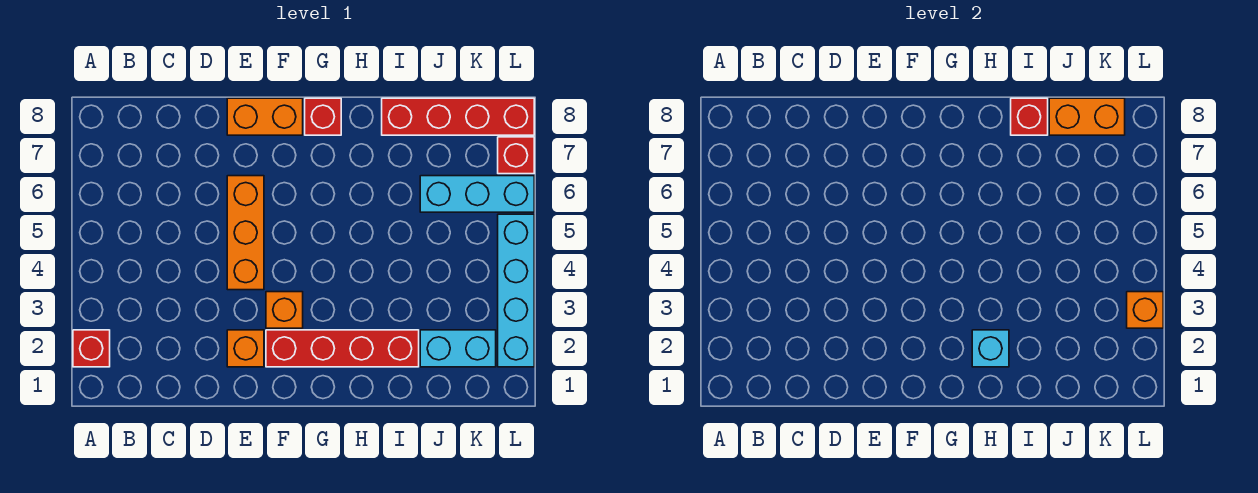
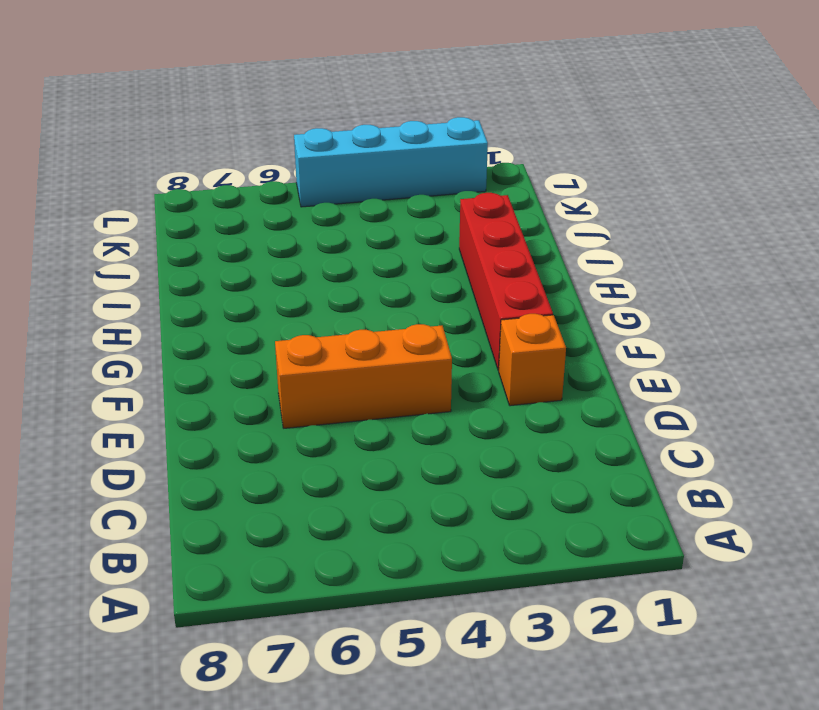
none -> red 1x1 brick [73,330,110,367]
none -> orange 1x2 brick [227,98,303,135]
none -> orange 1x1 brick [266,292,303,328]

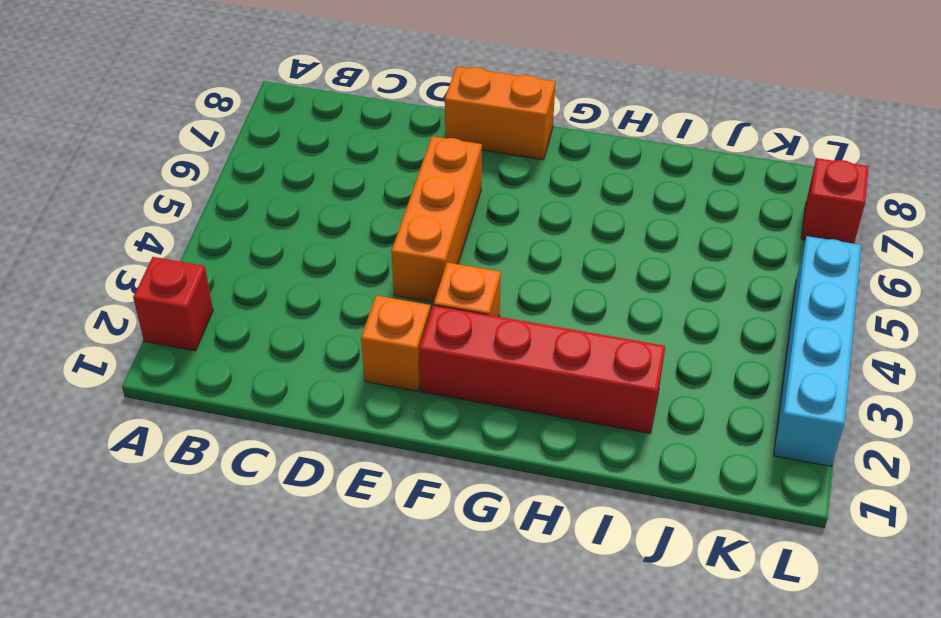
none -> red 1x1 brick [305,98,341,135]
none -> red 1x4 brick [382,98,534,135]
none -> cyan 1x2 brick [420,330,496,367]

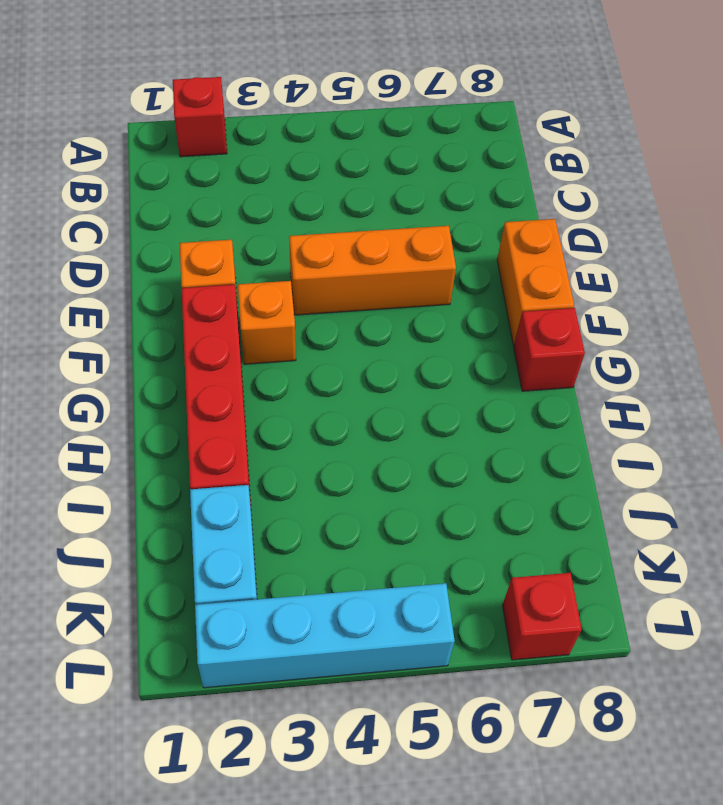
none -> red 1x4 brick [382,98,534,135]
none -> cyan 1x3 brick [420,176,534,212]
none -> cyan 1x1 brick [972,330,1009,367]

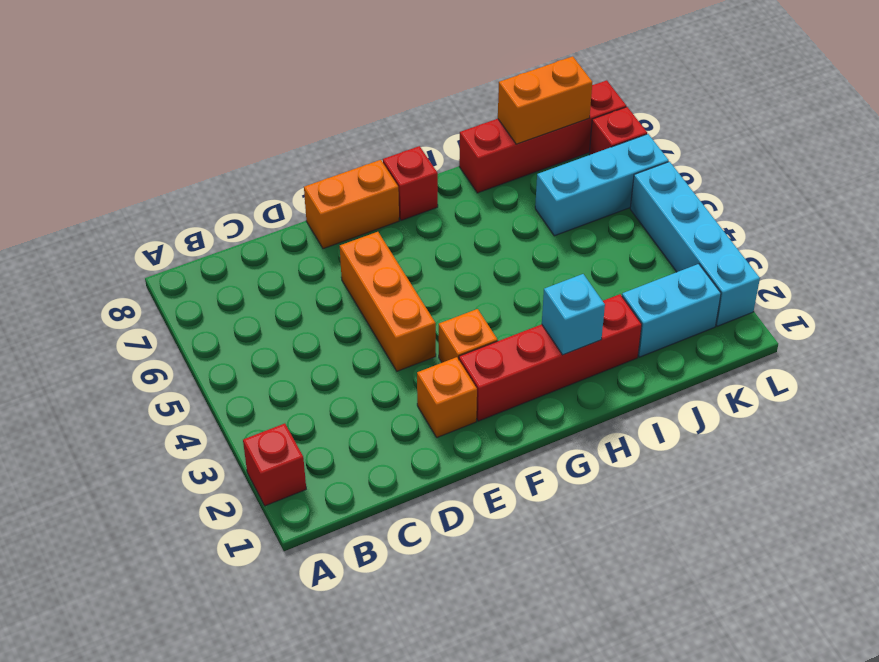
none -> red 1x1 brick [1011,98,1048,135]
none -> orange 1x1 brick [1127,292,1163,328]

